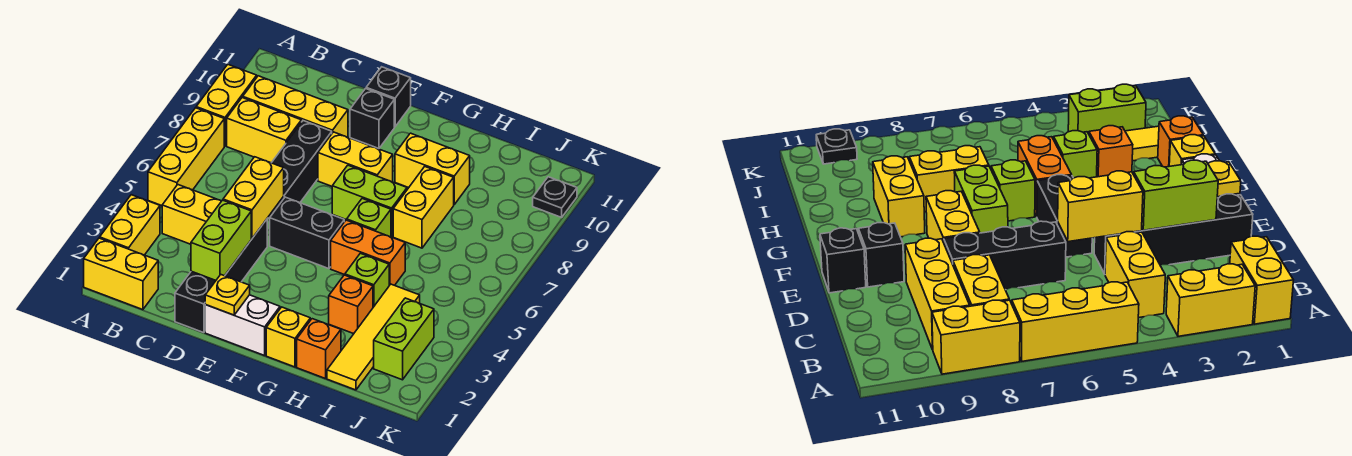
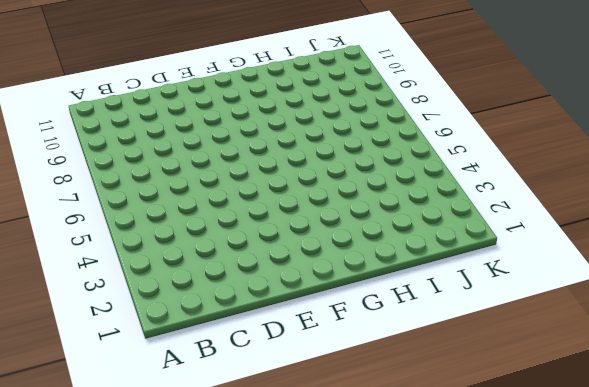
none -> yellow 1x2 brick [84,238,158,310]
none -> yellow 1x2 brick [100,195,160,255]
none -> yellow 1x3 brick [148,108,224,206]

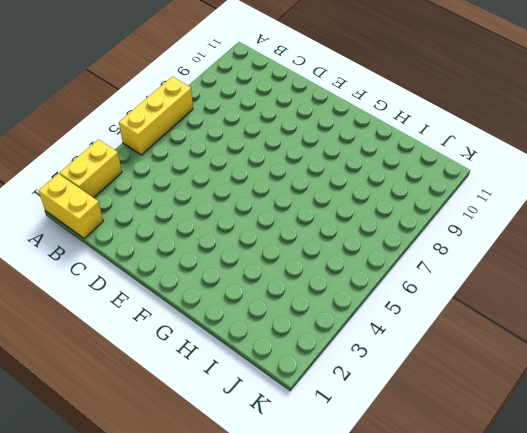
none -> yellow 1x2 brick [196,65,257,146]
none -> yellow 1x2 brick [162,185,221,244]
none -> yellow 1x2 brick [227,97,301,163]

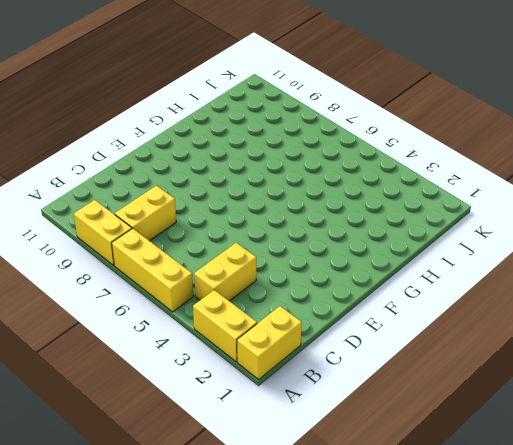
none -> yellow 1x3 brick [243,76,348,137]
none -> black 1x4 brick [175,219,267,333]
none -> black 1x3 brick [268,121,332,219]

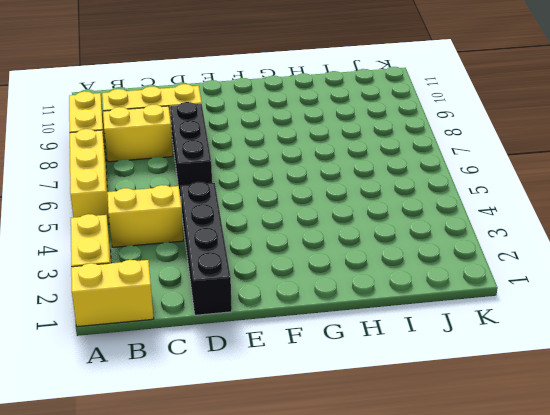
none -> white 1x2 brick [205,295,280,356]
none -> black 1x2 brick [270,197,344,269]
none -> yellow 1x2 brick [318,132,393,186]

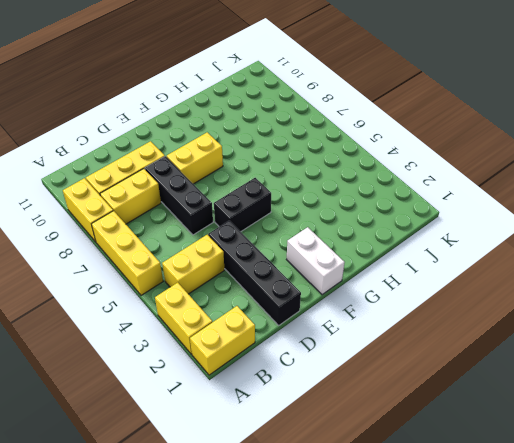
white 1x2 brick [287,227,345,295] -> white 1x2 brick turned to [205,295,280,356]
none -> black 1x1 brick [350,89,394,148]
none -> black 1x1 brick [366,67,411,127]
none -> lime 1x2 brick [332,165,407,237]

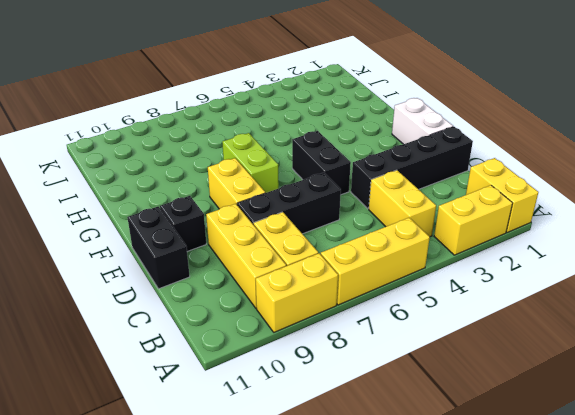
black 1x2 brick [127,207,190,289] -> black 1x1 brick [366,67,411,127]
none -> yellow 1x1 brick [266,307,310,367]
none -> orange 1x2 brick [331,220,405,285]
none -> lime 1x1 brick [347,199,391,237]

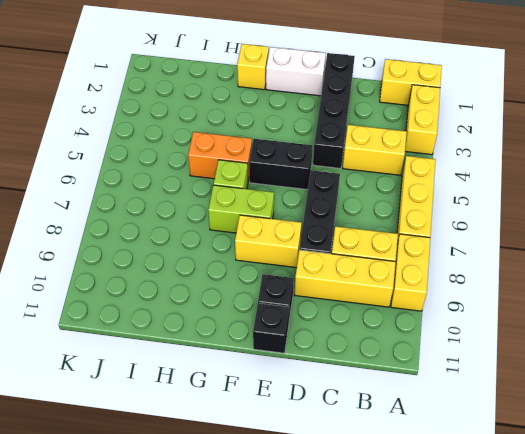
none -> yellow 1x2 brick [395,133,470,204]
none -> orange 1x1 brick [297,319,341,379]
none -> orange 1x1 brick [329,275,373,334]

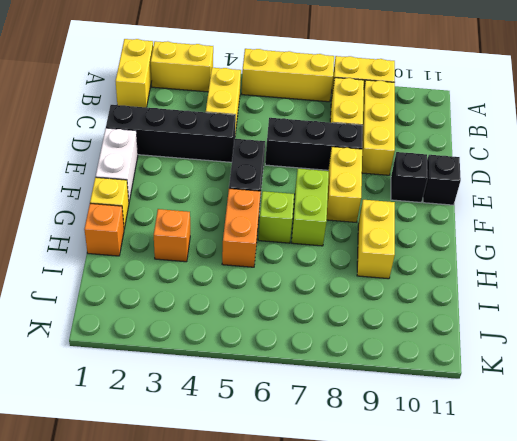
none -> lime 1x1 brick [345,253,389,307]
none -> yellow 1x2 brick [393,167,454,248]
none -> yellow 1x4 tile [327,284,420,390]

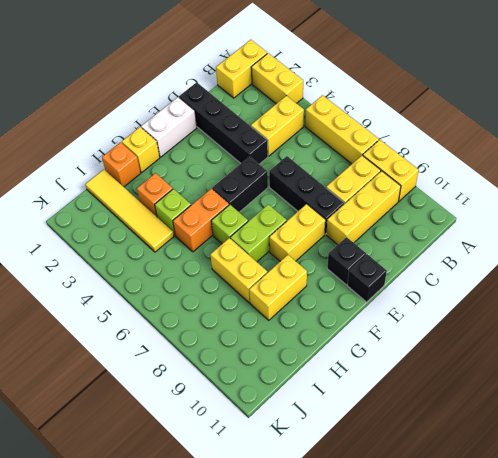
none -> lime 1x2 brick [374,298,434,380]
none -> black 1x1 plate [533,177,577,217]
none -> lime 1x2 brick [191,200,251,280]

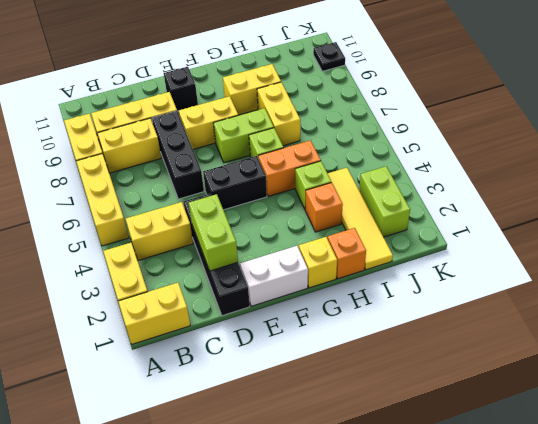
none -> black 1x1 brick [366,67,411,127]
none -> yellow 1x2 brick [223,157,284,238]
none -> yellow 1x1 plate [205,275,250,315]

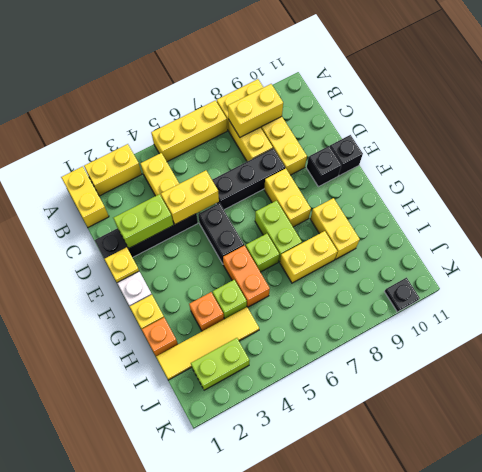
yellow 1x2 brick [228,84,283,137] -> none

